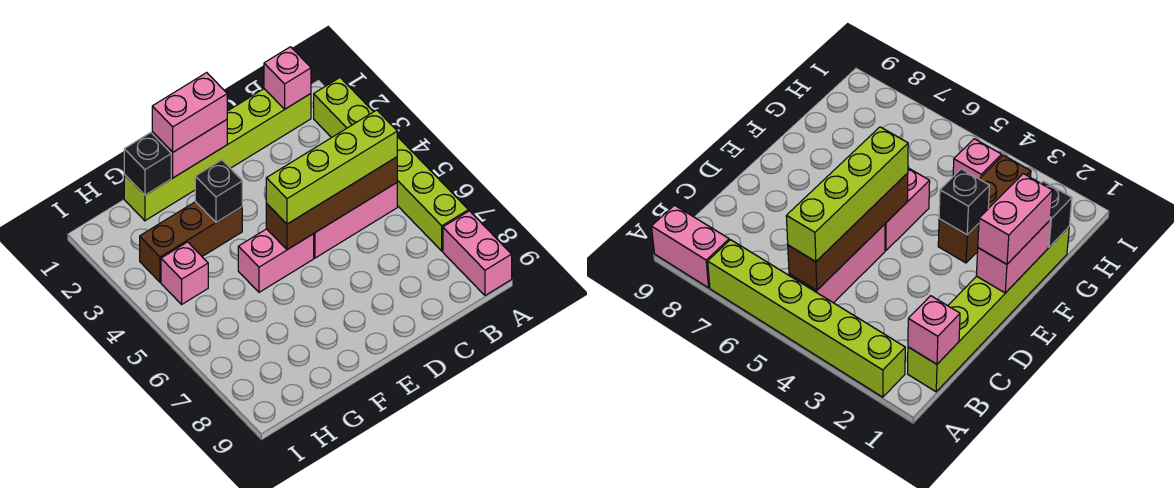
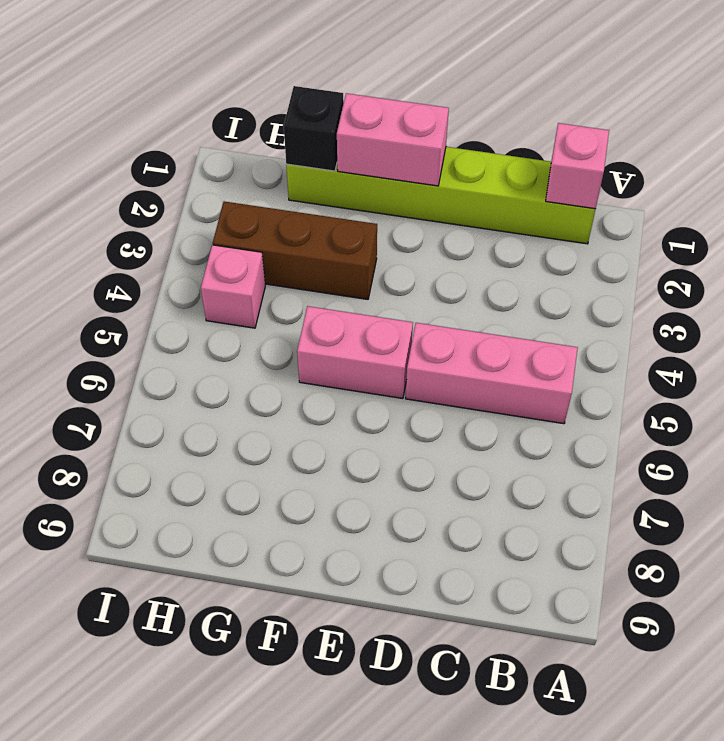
none -> lime 1x6 brick [314,78,468,251]
none -> pink 1x2 brick [443,211,512,295]
none -> brown 1x4 brick [266,157,397,250]

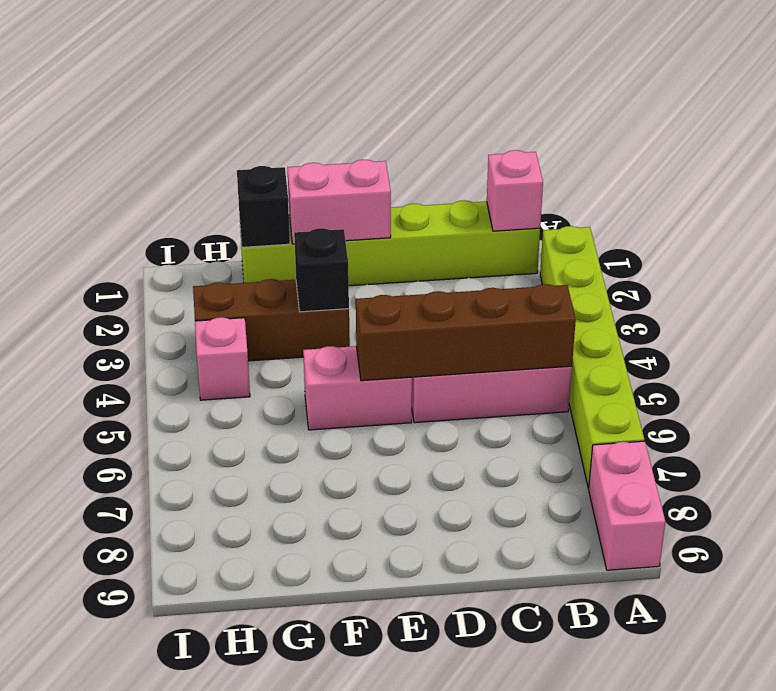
none -> lime 1x4 brick [266,110,397,224]
none -> pink 1x2 brick [152,73,227,152]

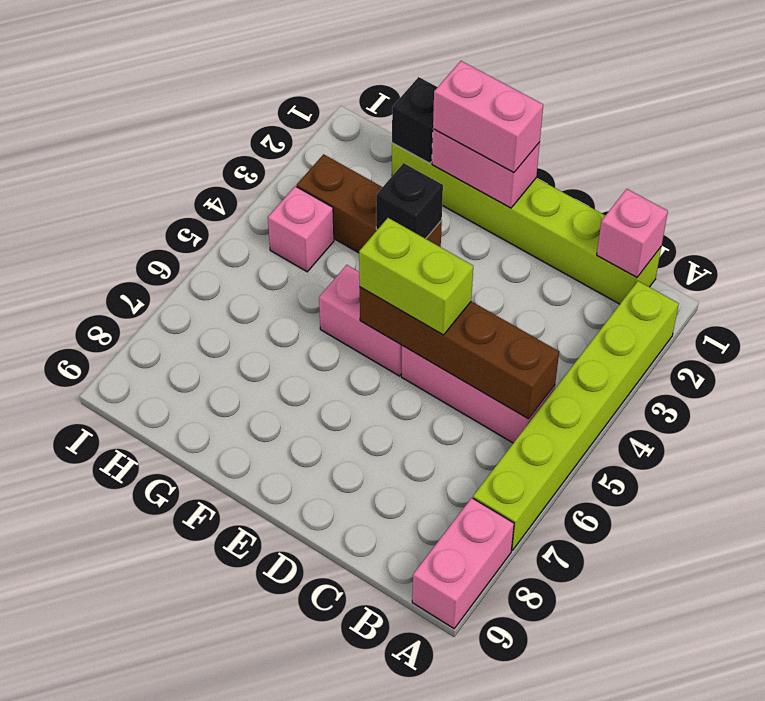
lime 1x2 brick [359,218,473,335] -> lime 1x4 brick [266,110,397,224]

